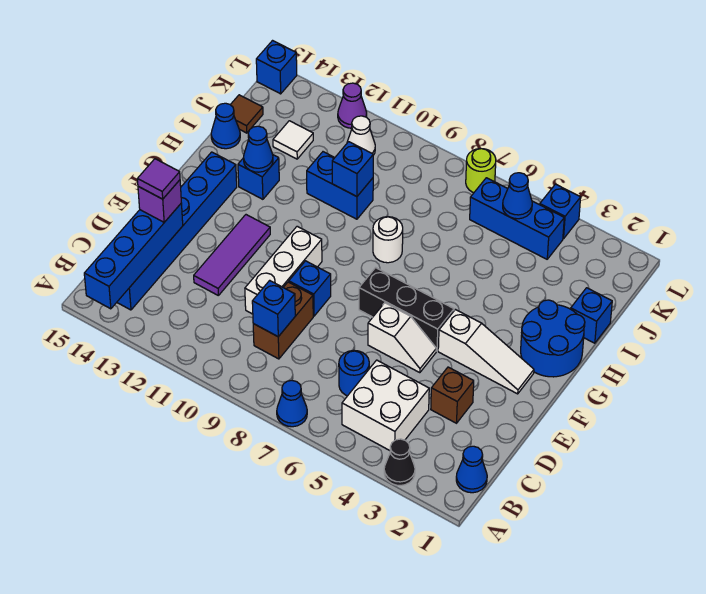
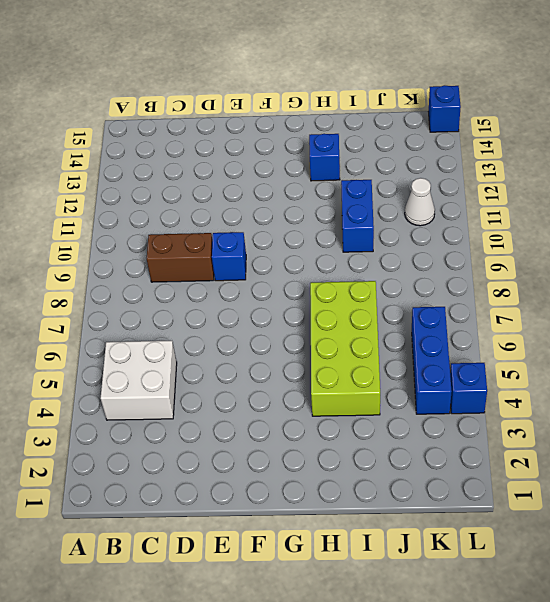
lime 2x4 brick [310,281,380,416] -> none
none -> black 1x1 cone [384,439,415,486]
none -> blue 1x1 cone [277,381,307,427]
none -> blue 1x1 cone [456,446,487,493]
none -> blue 1x6 brick [117,152,237,310]

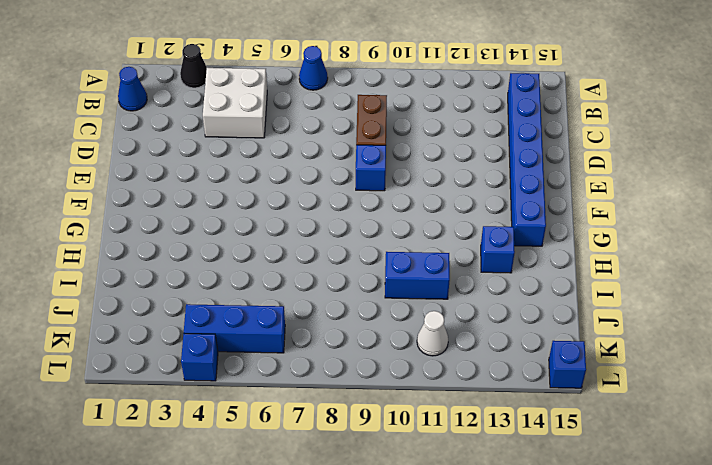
none -> blue 1x1 round brick [339,350,369,396]
none -> brown 1x1 brick [431,367,474,423]
none -> white 1x3 brick [245,226,322,314]
none -> purple 1x3 tile [194,215,270,295]

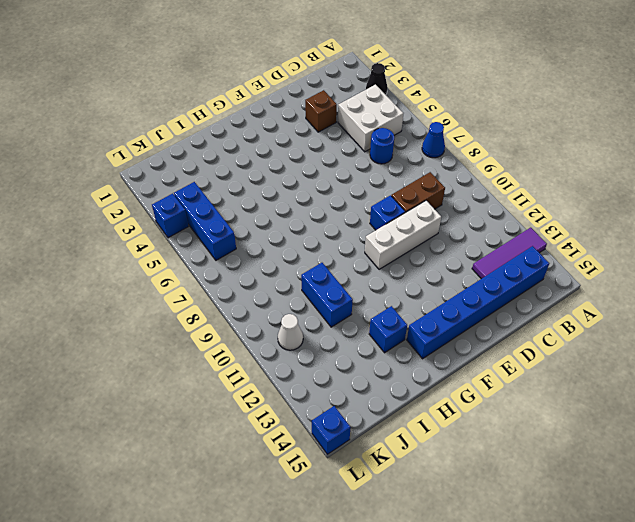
purple 1x3 tile [472,228,547,279] -> purple 1x3 tile moved to [194,215,270,295]
none -> blue 1x1 cone [456,446,487,493]
none -> white 1x2 slope [368,303,436,373]
none -> white 1x3 slope [438,310,534,394]
none -> black 1x3 brick [359,268,454,351]

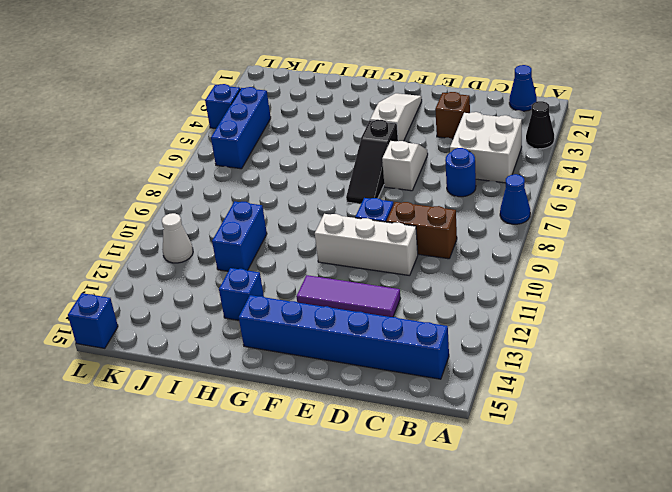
black 1x3 slope [346,120,398,204] -> black 1x3 brick [359,268,454,351]
none -> blue 2x2 round brick [521,300,585,377]
none -> white 1x1 round brick [373,217,403,263]
none -> blue 1x1 brick [571,288,612,343]
none -> blue 1x1 cone [211,103,240,149]

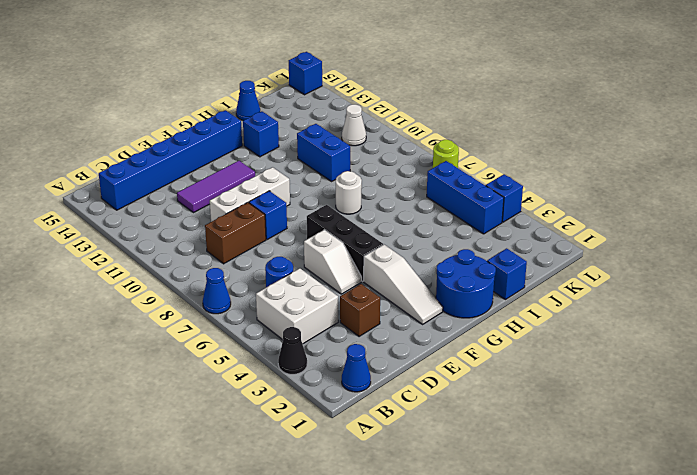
none -> white 1x1 tile [273,121,313,159]
none -> brown 1x1 tile [230,95,263,133]
none -> purple 1x1 cone [338,83,367,128]
none -> blue 1x4 brick [84,203,183,309]

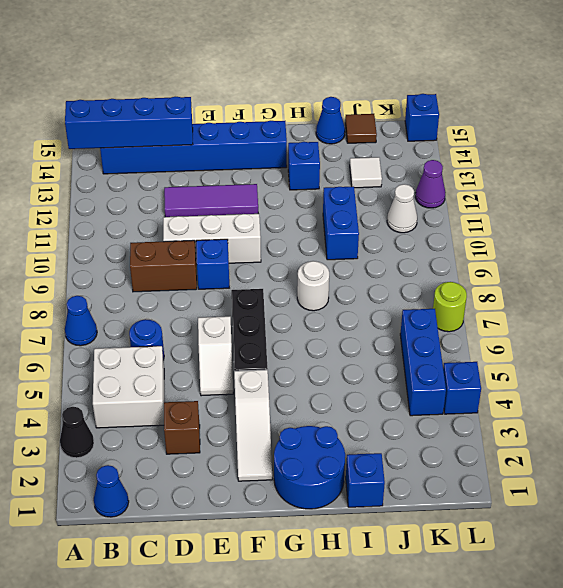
none -> blue 1x1 brick [252,280,295,337]
none -> blue 1x1 cone [244,126,273,172]
none -> blue 1x1 brick [332,142,373,197]
none -> blue 1x1 cone [503,173,532,219]

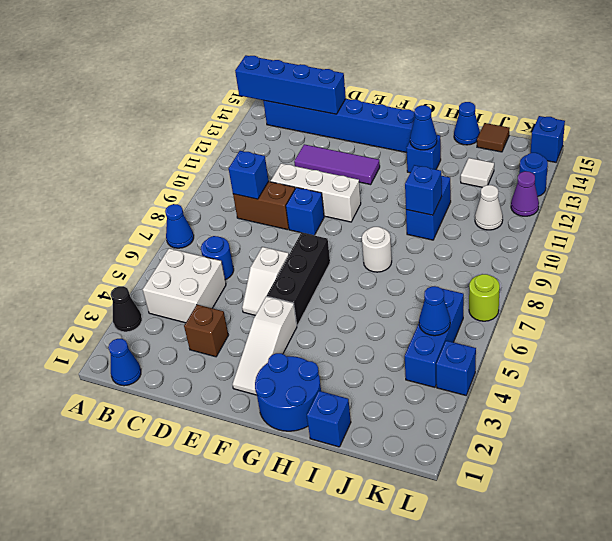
blue 1x1 round brick [519,153,548,196] -> none
none -> purple 1x1 brick [138,180,181,222]
none -> purple 1x1 tile [137,159,180,199]

